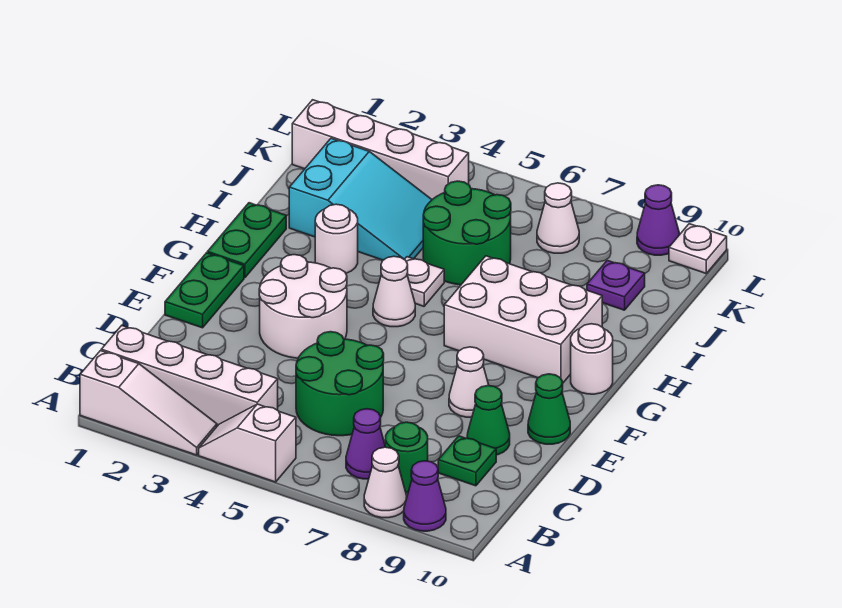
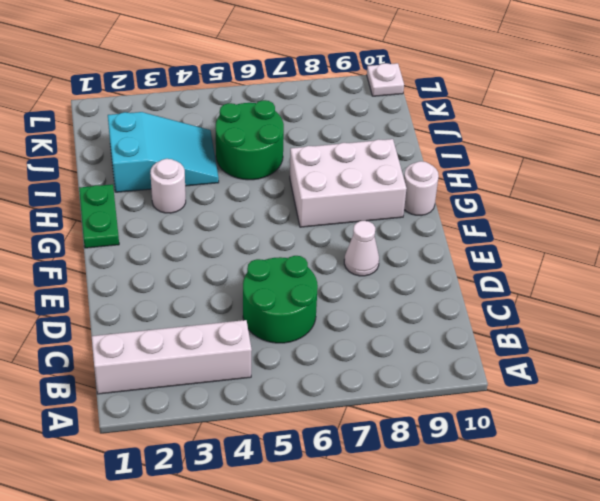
none -> white 1x3 slope [80,351,217,455]
none -> white 1x2 slope [199,404,296,482]
none -> white 1x1 cone [364,447,407,518]

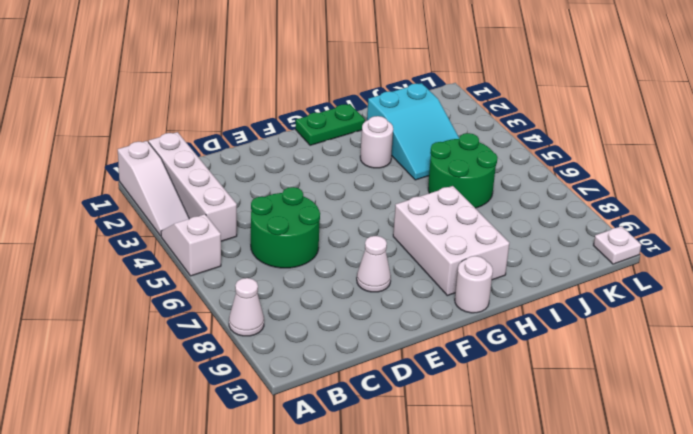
none -> purple 1x1 cone [404,461,446,531]
none -> purple 1x1 cone [346,409,385,479]
none -> green 1x1 round brick [385,422,428,493]

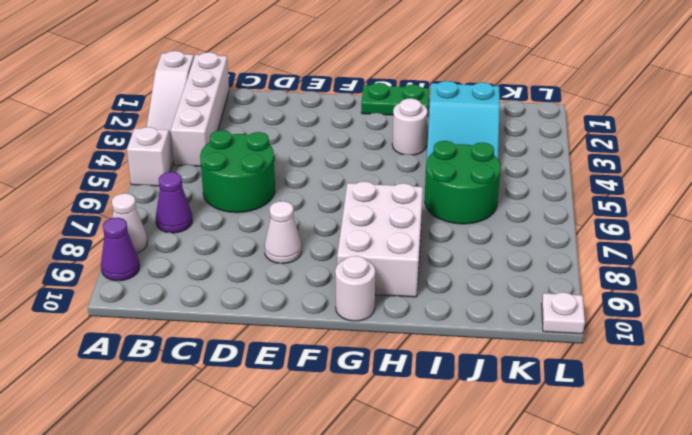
none -> green 1x1 round brick [385,422,428,493]
none -> green 1x1 plate [438,436,496,486]
none -> green 1x1 cone [467,386,510,455]

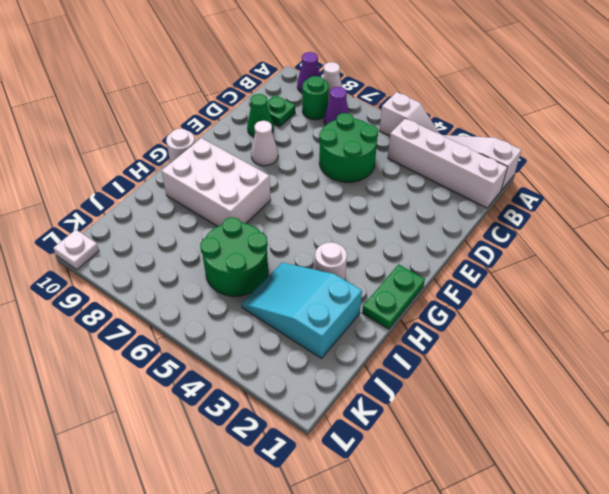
none -> green 1x2 plate [165,253,244,328]
none -> white 2x2 round brick [259,255,347,358]
none -> green 1x1 cone [528,374,570,444]

